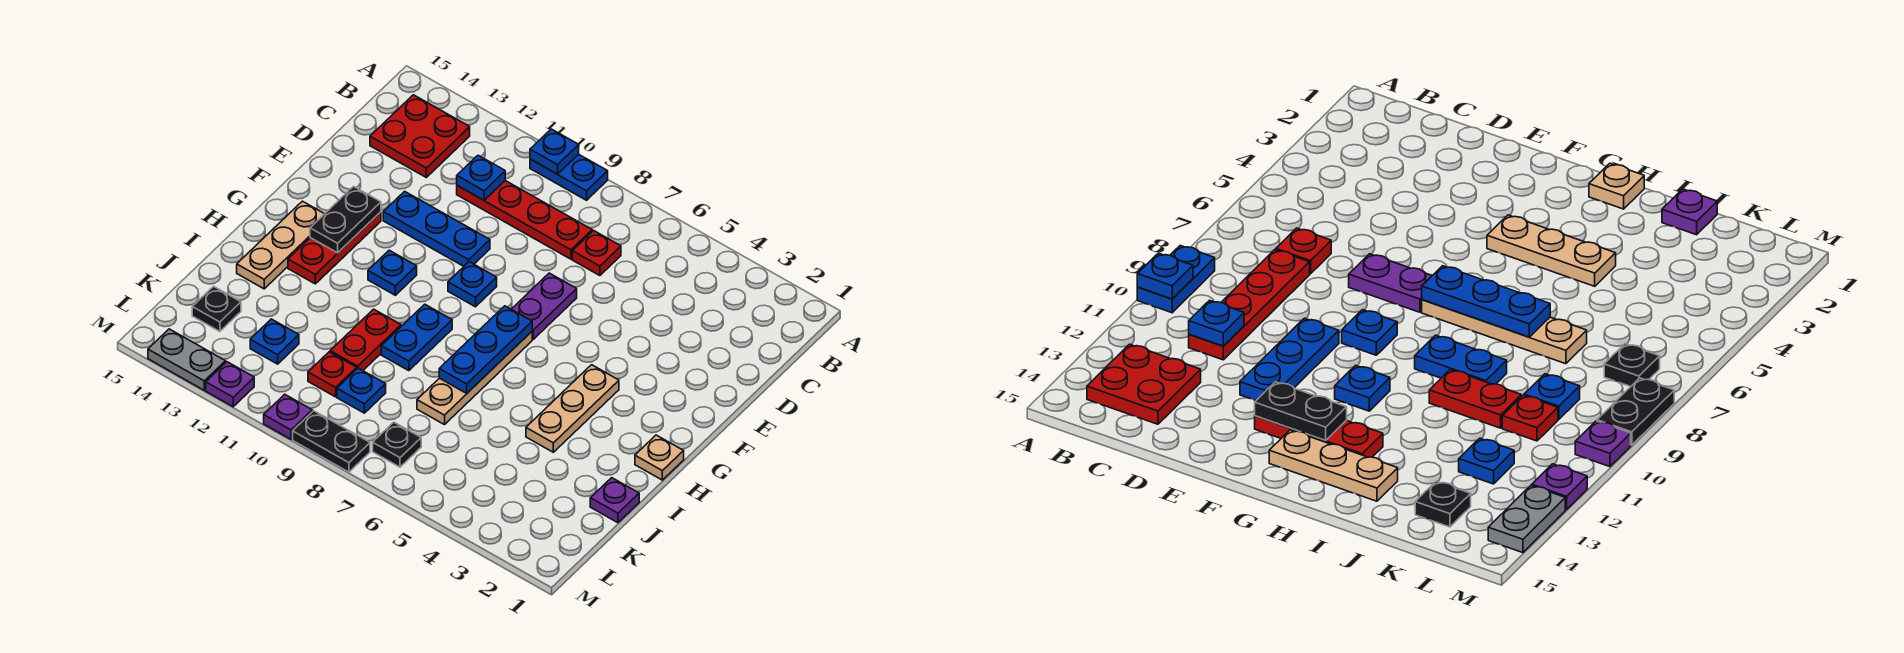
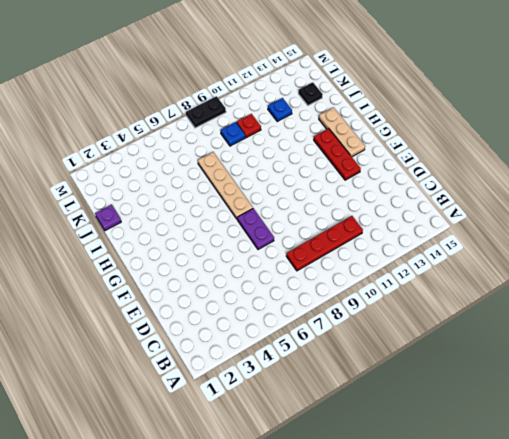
none -> blue 1x2 plate [530,154,608,200]
none -> red 2x2 plate [370,95,470,177]
none -> red 1x1 plate [572,231,621,276]

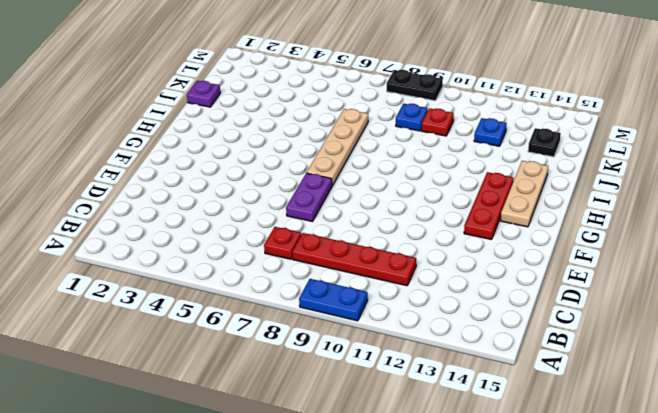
none -> red 2x2 plate [370,95,470,177]
none -> blue 1x3 plate [383,191,490,266]
none -> blue 1x1 plate [448,262,497,307]

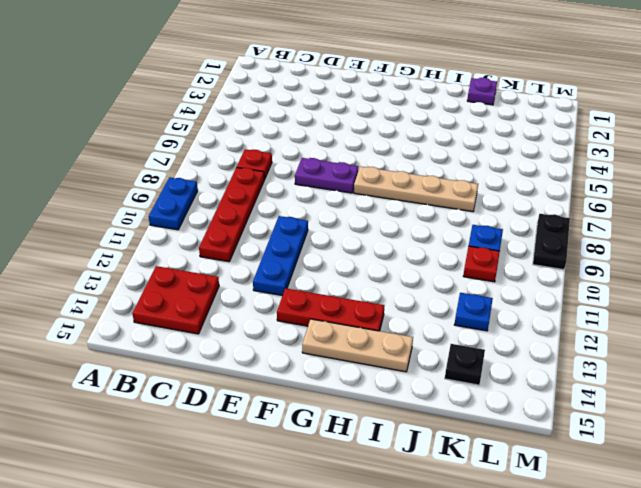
none -> blue 1x1 plate [448,262,497,307]
none -> tan 1x3 plate [526,365,619,452]
none -> blue 1x1 plate [368,250,417,295]

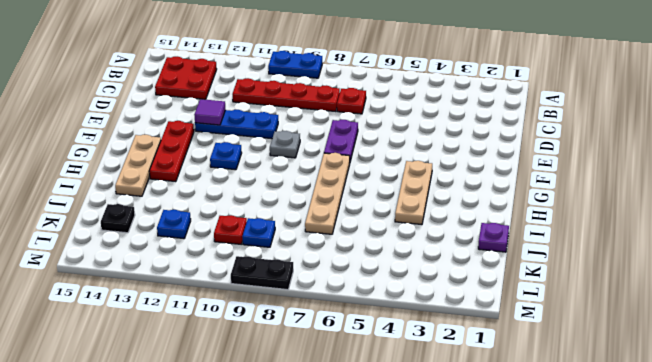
purple 1x1 tile [194,99,225,125] -> none
grey 1x1 plate [270,131,300,158] -> blue 1x1 plate [448,262,497,307]
none -> tan 1x1 plate [635,435,684,480]
none -> blue 1x2 plate [381,304,452,371]
none -> red 1x2 plate [330,309,401,371]

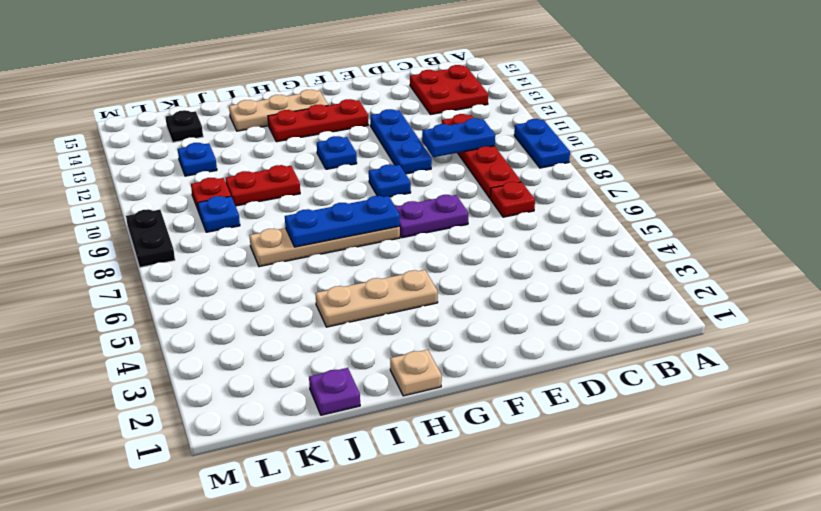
blue 1x2 plate [422,118,495,157] -> blue 1x2 plate moved to [381,304,452,371]
none -> black 1x1 plate [373,422,421,467]
none -> purple 1x1 plate [264,394,312,439]
none -> purple 1x1 plate [206,362,254,407]

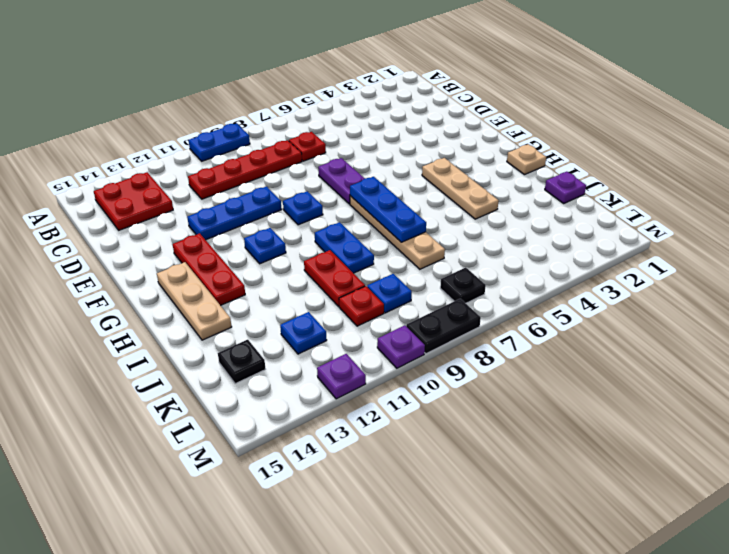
none -> grey 1x2 plate [148,329,226,390]
none -> blue 1x1 plate [530,129,579,174]
none -> blue 1x1 plate [457,155,505,200]

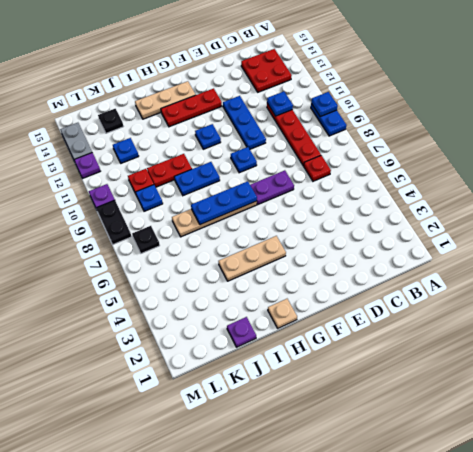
none -> black 1x2 plate [310,187,381,253]

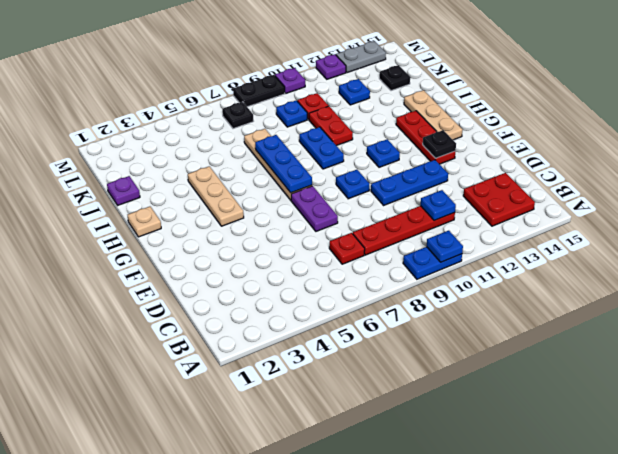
black 1x1 plate [423,130,456,158] -> black 1x2 plate [310,187,381,253]

